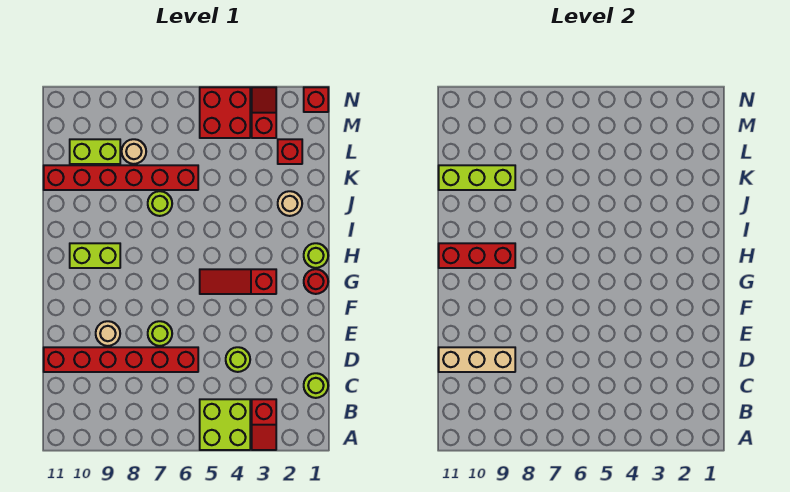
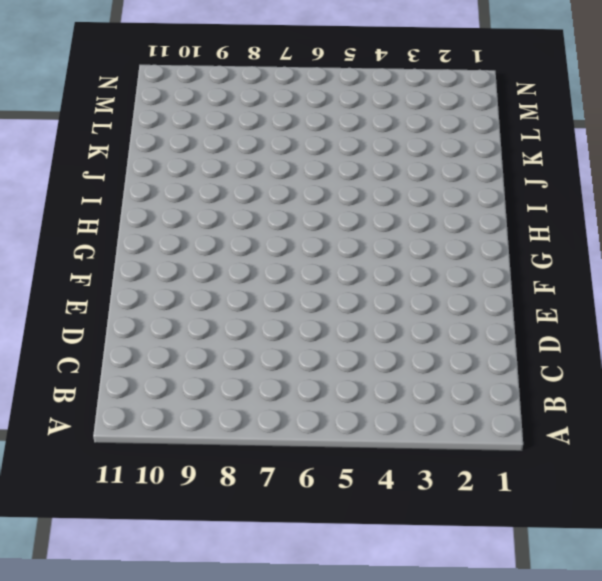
none -> red 1x2 slope [252,399,276,450]
none -> lime 2x2 brick [200,399,250,450]
none -> lime 1x1 round brick [304,373,328,398]

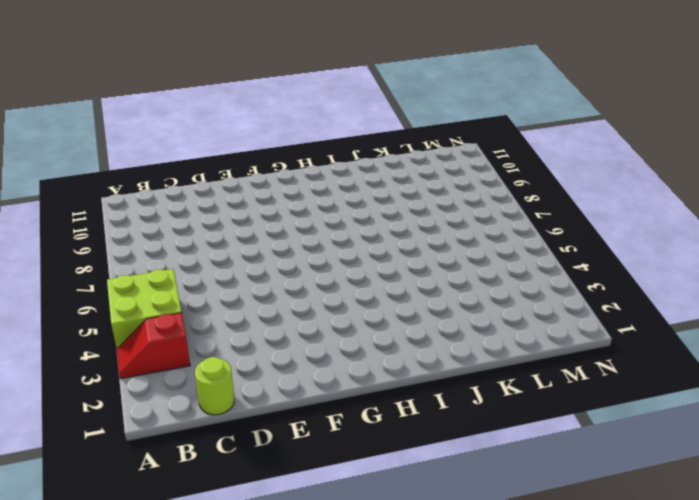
none -> lime 1x1 round brick [226,347,250,372]
none -> red 1x6 brick [44,347,198,372]
none -> lime 1x1 round brick [148,321,172,346]

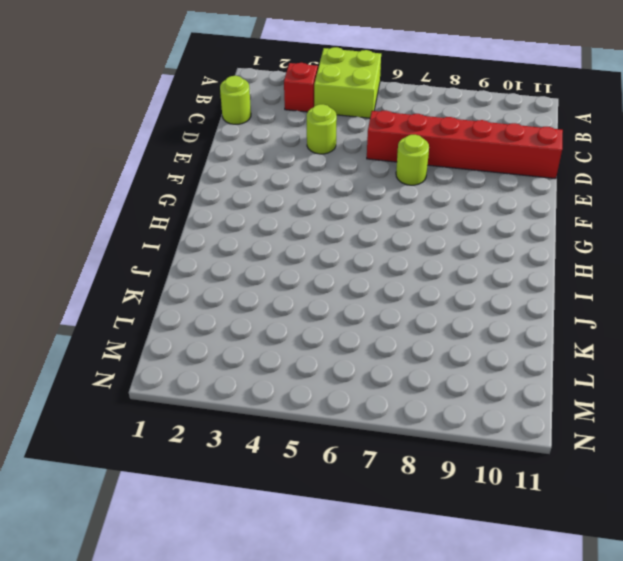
none -> tan 1x1 round brick [96,321,120,346]
none -> red 1x1 round brick [304,269,328,294]
none -> red 1x3 slope [200,269,276,294]

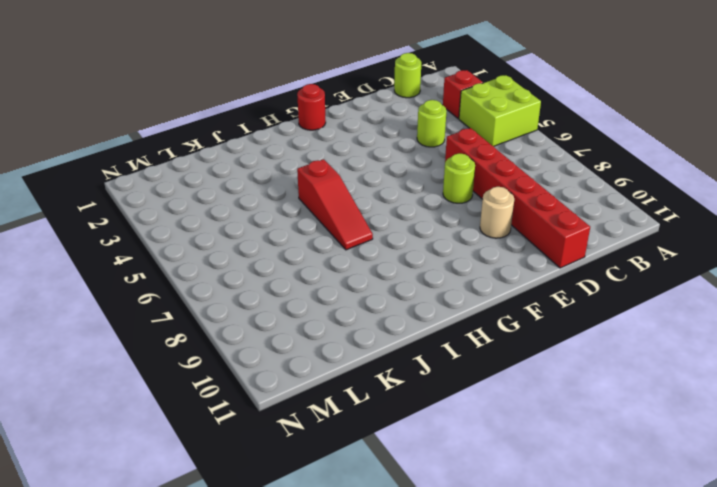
red 1x3 slope [297,159,373,250] -> red 1x3 slope moved to [200,269,276,294]
none -> lime 1x1 round brick [304,243,328,268]
none -> lime 1x2 brick [70,243,120,268]
none -> tan 1x1 round brick [278,191,302,216]

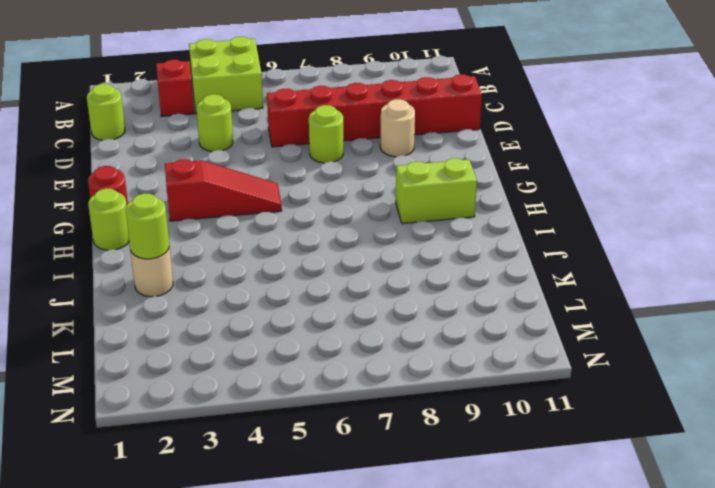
lime 1x1 round brick [126,193,169,259] -> lime 1x1 round brick moved to [148,191,172,216]
none -> red 1x6 brick [44,165,198,190]
none -> red 1x1 brick [278,139,302,164]
none -> tan 1x1 round brick [122,139,146,164]

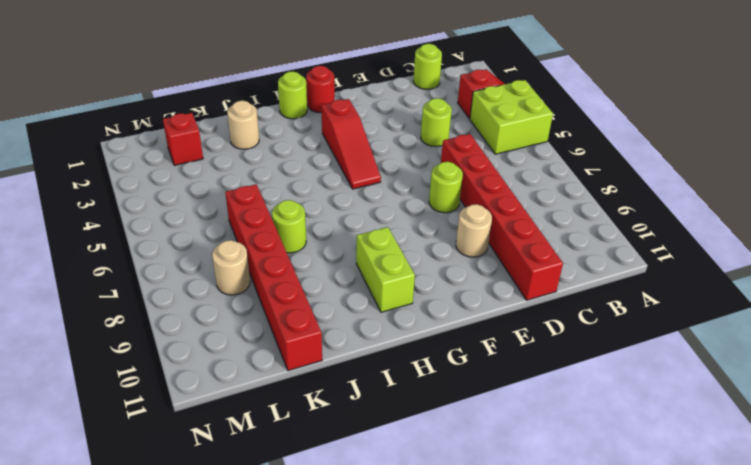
none -> lime 1x2 brick [70,139,120,164]
none -> red 1x2 slope [252,87,276,138]
none -> red 2x2 brick [200,87,250,138]

